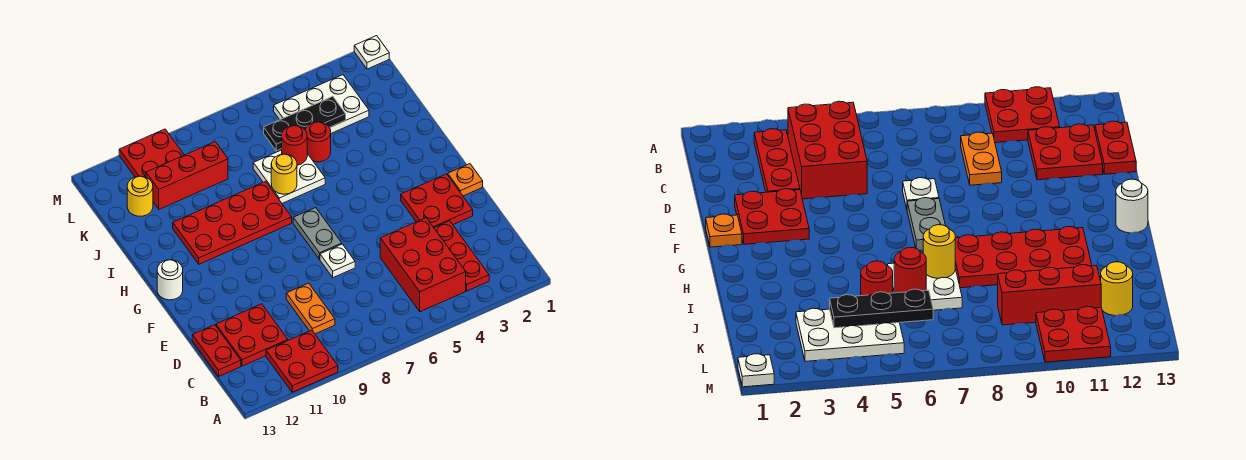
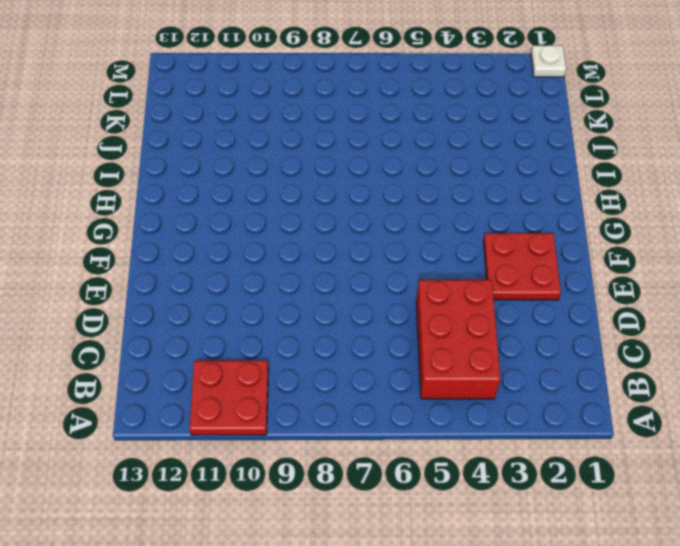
none -> red 1x3 plate [434,221,489,291]
none -> orange 1x2 plate [286,283,335,334]
none -> red 2x2 plate [216,304,288,366]

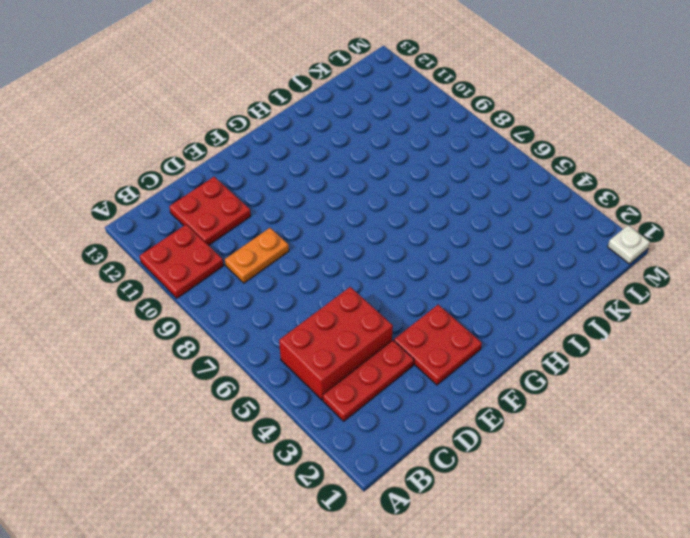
none -> red 1x2 plate [192,325,241,376]
none -> white 1x1 plate [320,244,355,278]
none -> orange 1x1 plate [448,164,483,196]

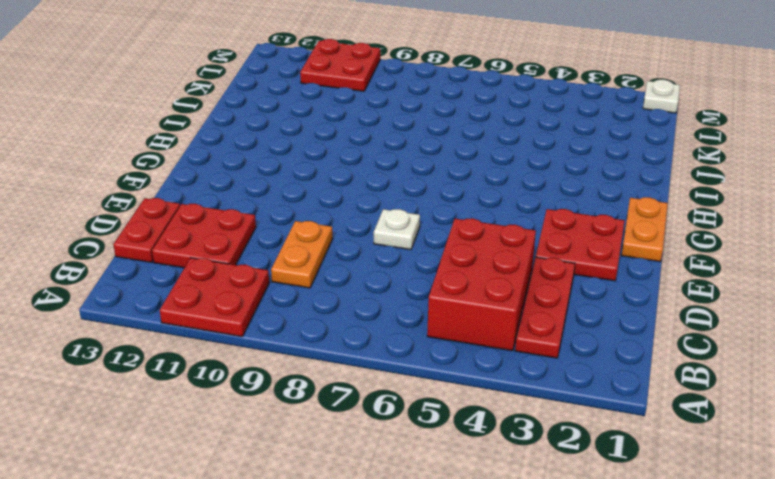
orange 1x2 plate [621,197,668,262] -> orange 1x1 plate [448,164,483,196]
none -> grey 1x2 plate [293,208,342,259]
none -> white 1x1 round brick [157,260,183,300]
none -> red 2x4 plate [173,181,292,264]

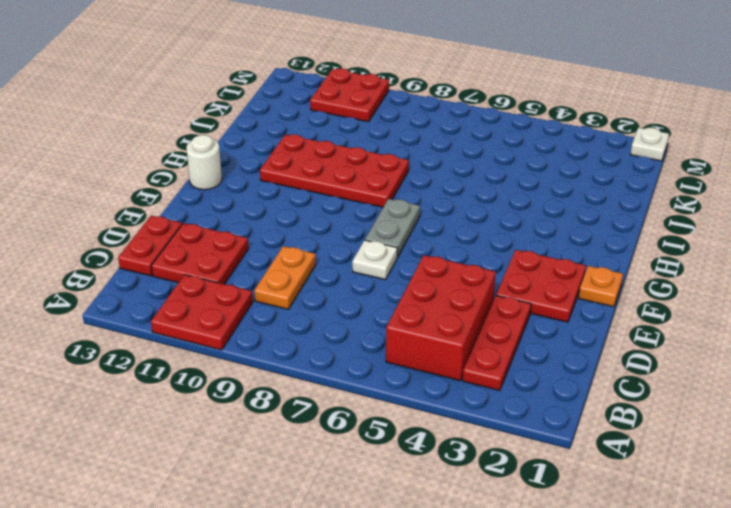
none -> white 2x2 plate [253,150,325,203]
none -> red 1x1 round brick [306,122,331,162]
none -> white 2x3 plate [274,75,369,133]

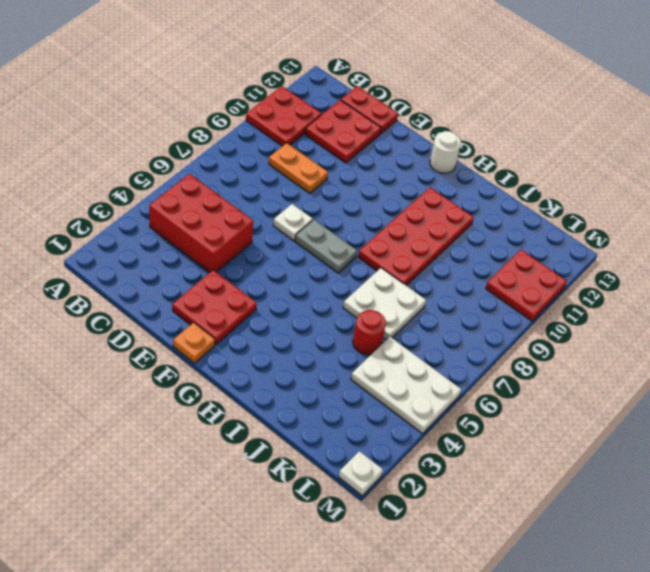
white 2x3 plate [351,337,461,434] -> white 2x3 plate turned to [274,75,369,133]
none -> red 1x3 plate [434,221,489,291]
none -> red 1x3 brick [146,142,228,209]
none -> yellow 1x1 round brick [127,176,153,216]

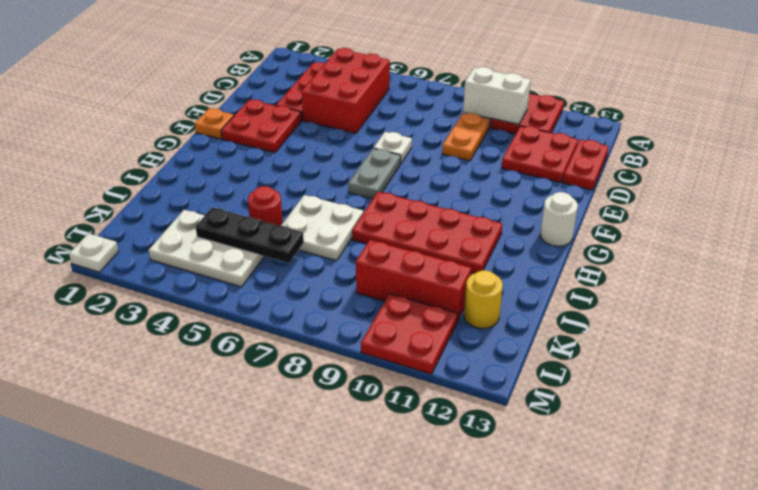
white 1x2 brick [463,67,531,124] -> none
none -> yellow 1x1 round brick [271,154,297,194]
none -> red 1x1 round brick [282,126,307,165]

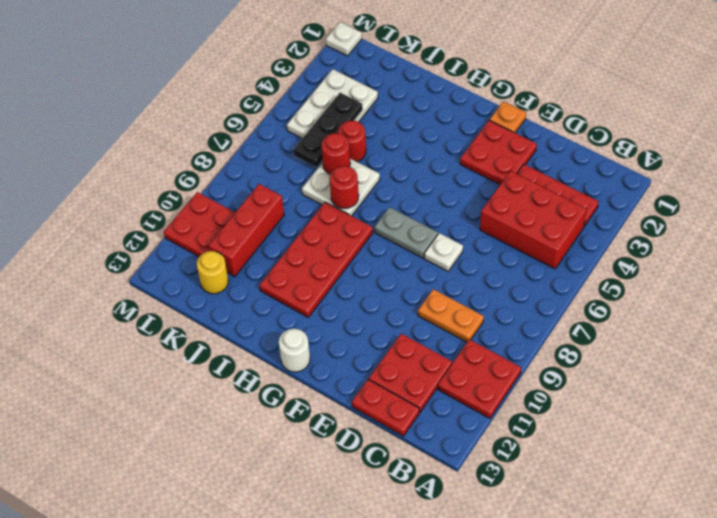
red 1x1 round brick [330,166,359,209] -> yellow 1x1 round brick [271,154,297,194]

